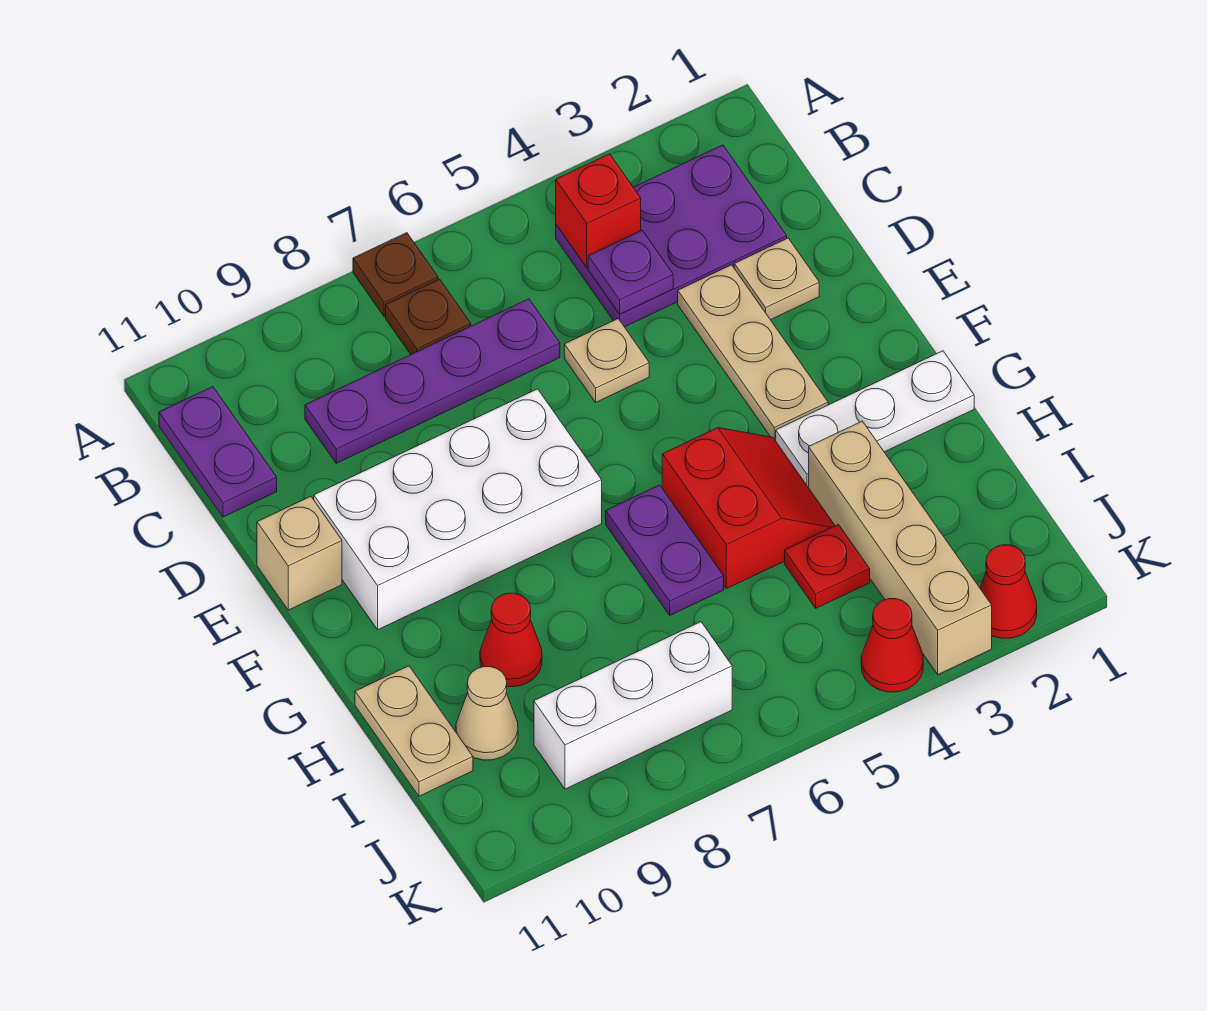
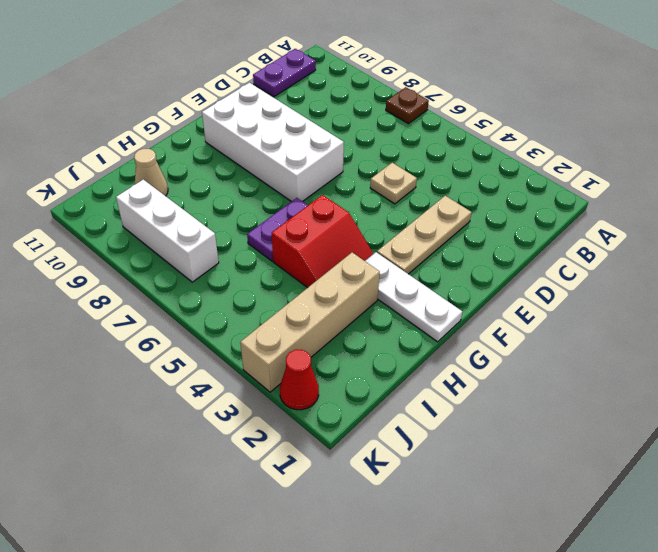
none -> purple 2x3 plate [556,145,787,327]
none -> brown 1x1 plate [386,279,471,354]
none -> purple 1x4 plate [305,299,560,463]

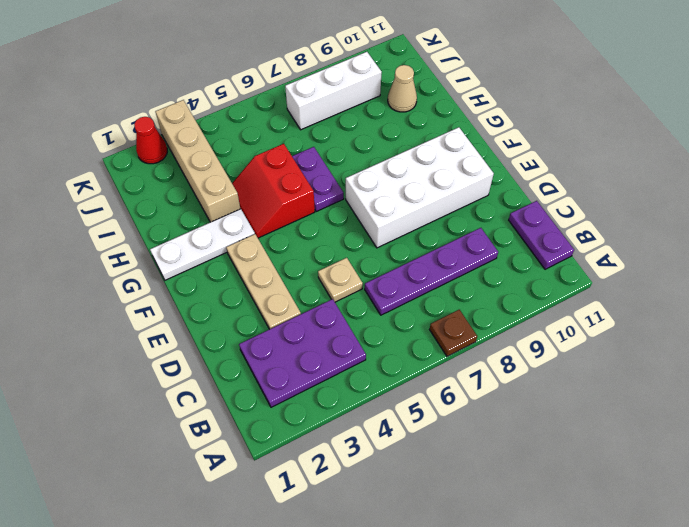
none -> brown 1x1 plate [386,279,471,354]
none -> tan 1x1 plate [734,238,819,320]
none -> tan 1x1 brick [257,496,342,610]

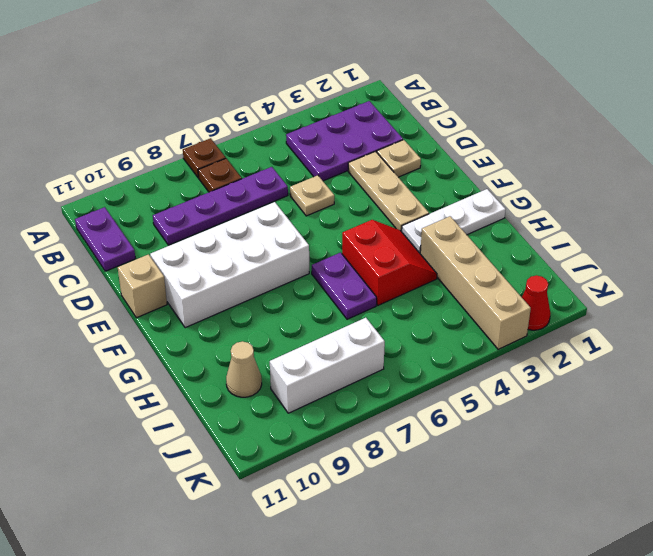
none -> red 1x1 cone [480,593,542,687]
none -> tan 1x2 plate [355,666,473,796]
none -> red 1x1 plate [785,524,870,608]

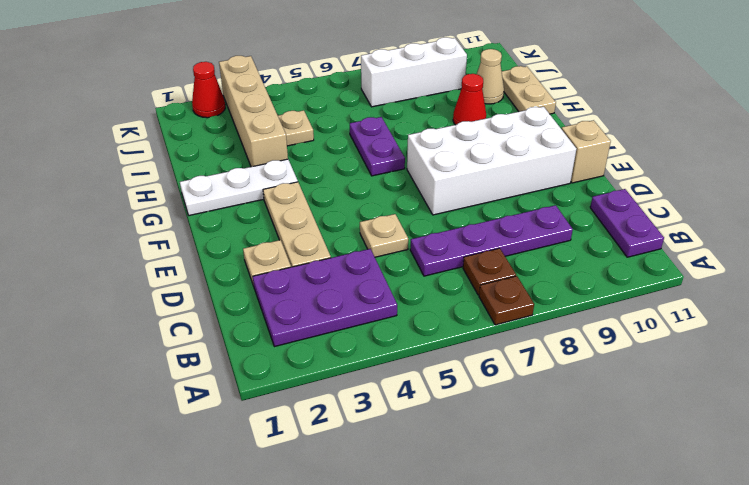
tan 1x1 plate [278,110,314,146] -> red 1x1 plate [785,524,870,608]
none -> red 2x2 slope [662,428,835,589]
none -> red 1x1 cone [861,599,923,692]
none -> red 1x1 brick [556,154,641,268]

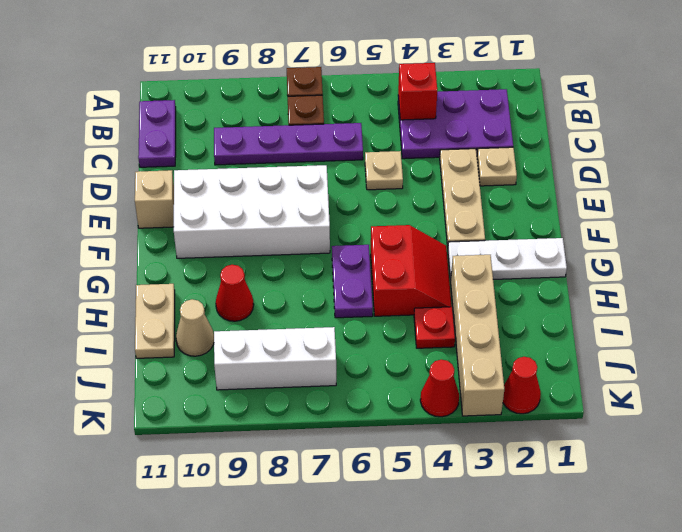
none -> purple 1x1 plate [588,230,673,314]

